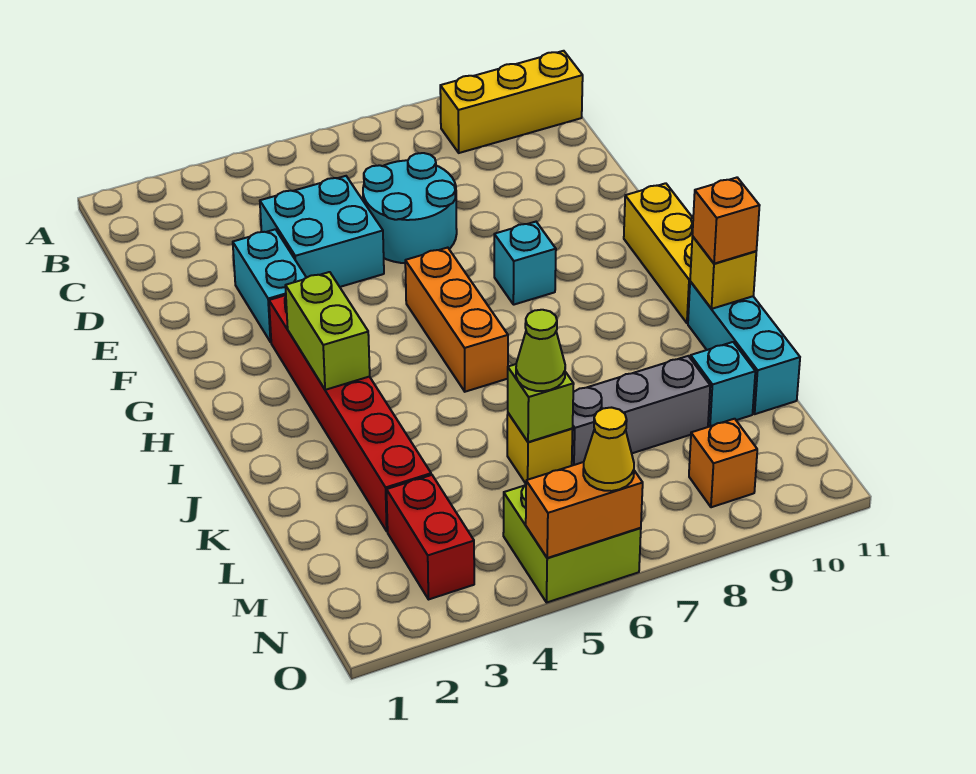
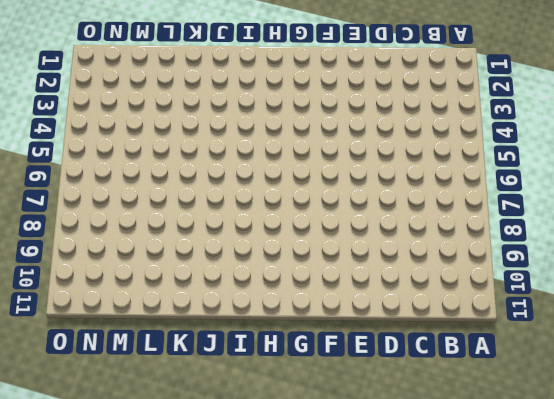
none -> yellow 1x3 brick [440,51,583,153]
none -> cyan 2x2 brick [260,176,384,287]
none -> cyan 2x2 round brick [363,153,457,263]

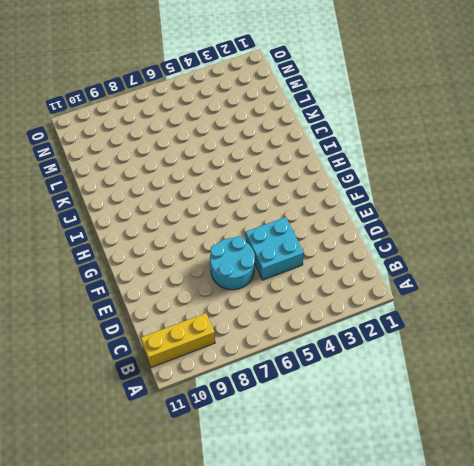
none -> cyan 1x2 brick [233,229,306,342]
none -> red 1x6 brick [269,295,431,531]
none -> orange 1x3 brick [405,248,508,392]

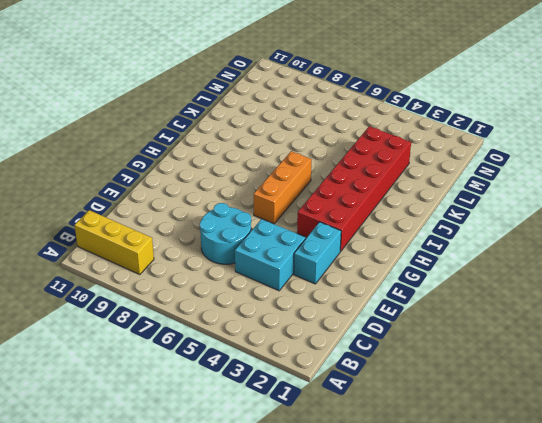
red 2x6 brick [297,126,411,251] -> red 1x6 brick [269,295,431,531]
none -> cyan 1x1 brick [494,222,556,305]
none -> yellow 1x3 brick [624,183,693,323]
none -> cyan 1x3 brick [688,282,800,414]

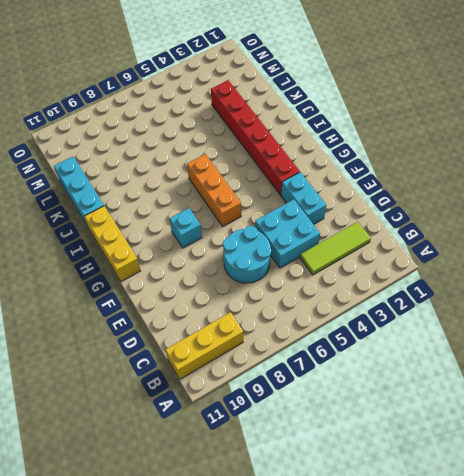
lime 1x3 tile [300,222,371,275] -> none
none -> yellow 1x1 brick [507,413,573,484]
none -> grey 1x3 brick [572,356,710,466]
none -> cyan 1x1 brick [690,342,755,427]

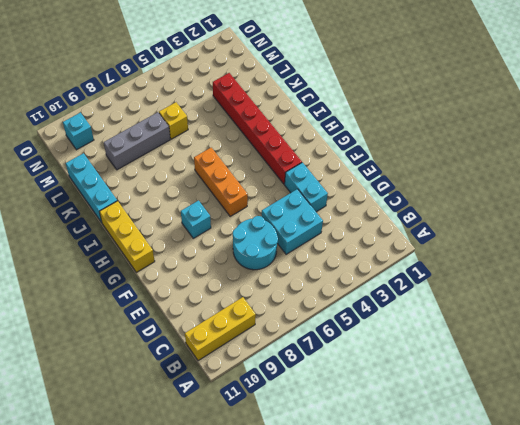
cyan 1x1 brick [63,113,94,150] -> cyan 1x1 brick moved to [690,342,755,427]
none -> red 1x2 brick [387,475,474,600]
none -> lime 2x2 brick [503,485,641,602]
none -> orange 1x1 brick [689,419,757,507]

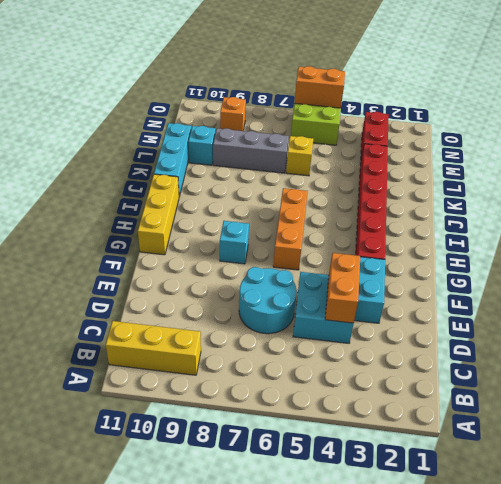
orange 1x2 brick [325,253,360,323] -> none
none -> lime 1x2 brick [285,272,370,390]
none -> yellow 1x1 brick [690,236,756,309]
none -> lime 1x1 brick [508,364,574,442]

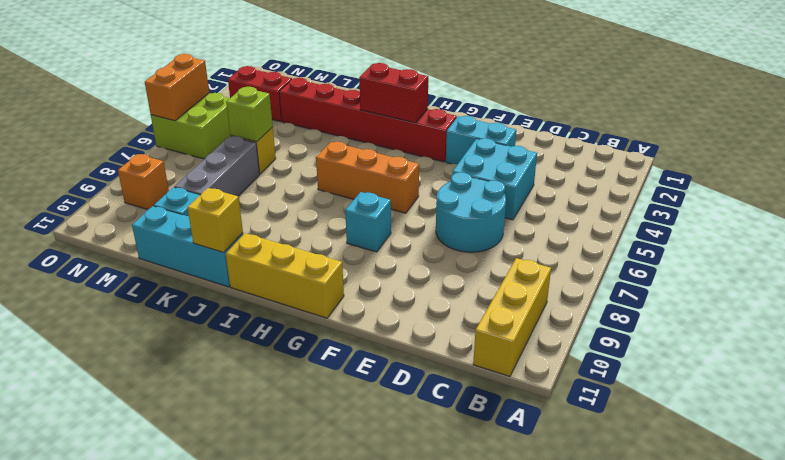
red 1x2 brick [359,63,428,123] -> lime 1x2 brick [285,272,370,390]
none -> orange 1x1 brick [692,178,760,264]
none -> lime 1x1 cone [516,310,565,391]
none -> yellow 1x1 cone [583,408,634,491]

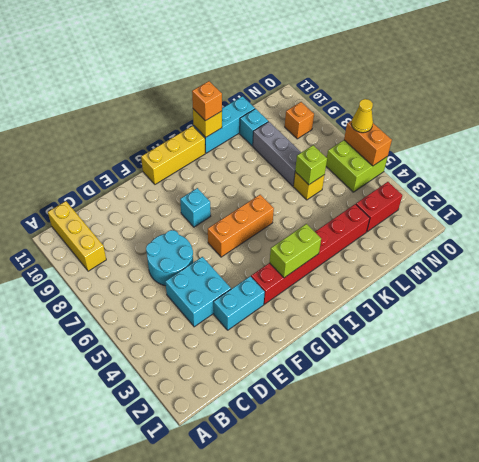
none -> lime 1x1 cone [516,310,565,391]

